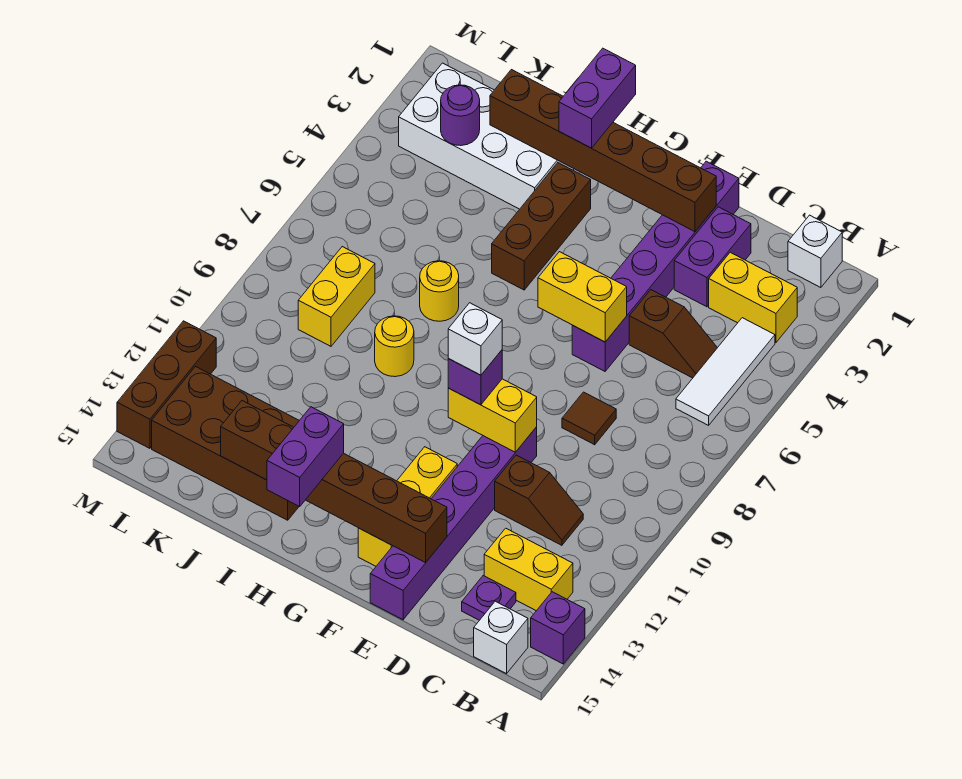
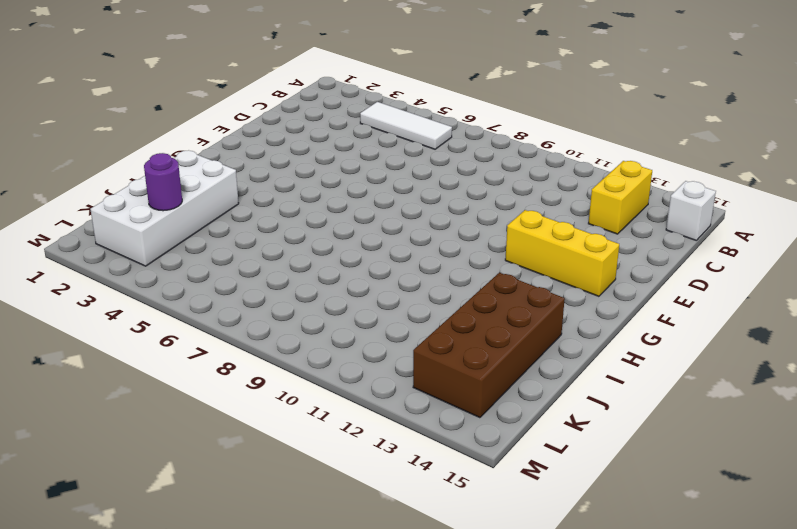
none -> purple 1x1 brick [531,592,585,664]
none -> white 1x1 brick [788,215,842,288]
none -> yellow 1x2 brick [709,252,797,343]
none -> brown 1x2 slope [629,290,717,378]

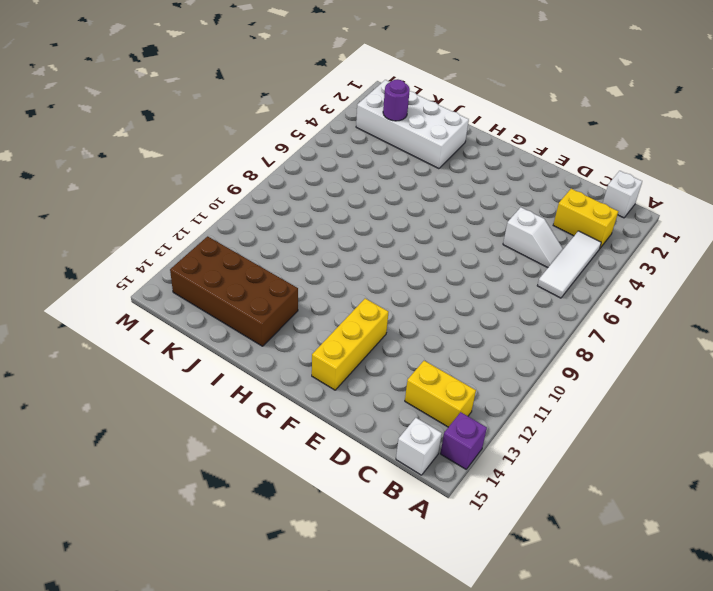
white 1x2 slope [503,207,563,268] -> brown 1x2 slope [629,290,717,378]
none -> brown 1x2 slope [495,455,583,545]
none -> purple 1x1 plate [462,576,516,620]
none -> purple 1x2 brick [674,207,751,307]
none -> brown 1x1 tile [562,392,616,445]

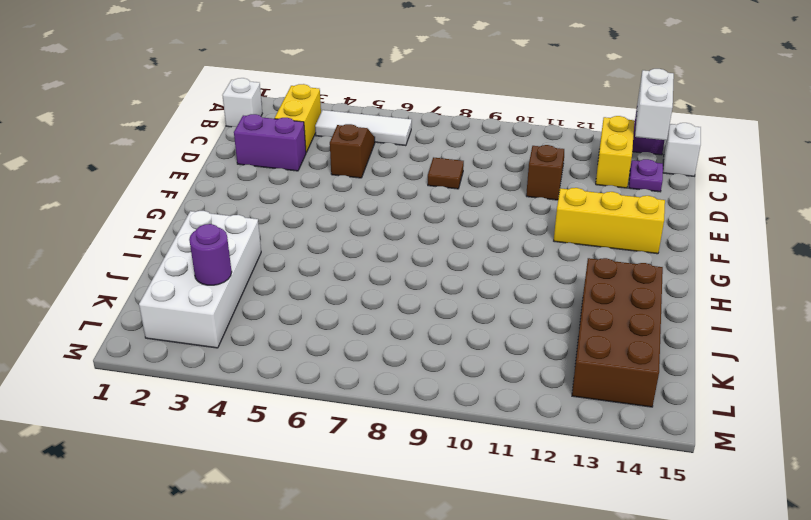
white 1x2 brick [635,69,674,140] -> none
none -> purple 1x6 brick [572,161,739,371]
none -> purple 1x6 brick [370,427,537,620]
none -> brown 1x3 brick [492,163,591,290]
none -> yellow 1x1 round brick [420,261,459,321]

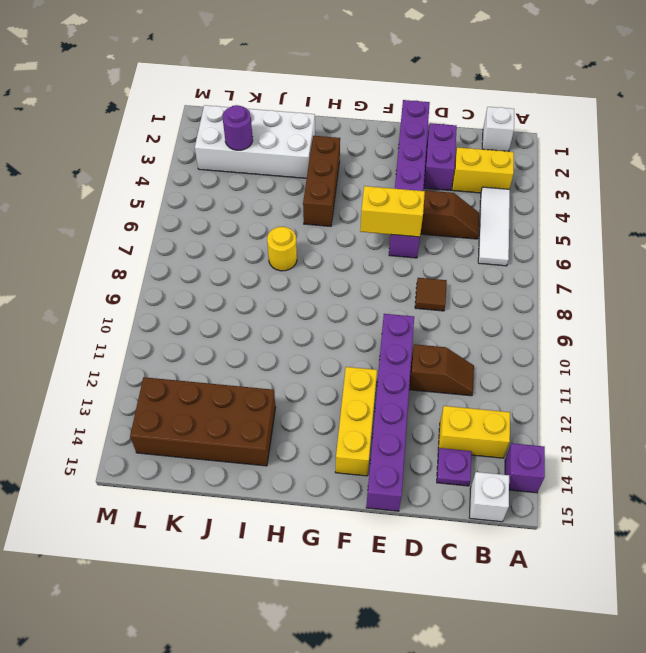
none -> yellow 1x1 round brick [375,316,414,377]
none -> yellow 1x2 brick [298,247,375,346]
none -> brown 1x3 brick [117,321,216,448]
none -> brown 1x6 brick [490,70,716,232]

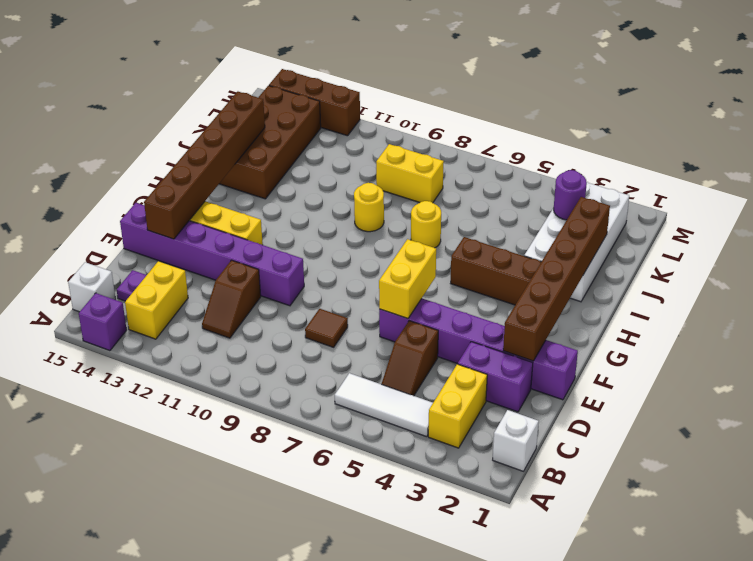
none -> yellow 1x2 brick [448,379,537,452]
none -> purple 1x1 brick [448,350,502,405]
none -> purple 1x2 brick [559,48,636,148]
none -> purple 1x2 brick [267,407,344,507]

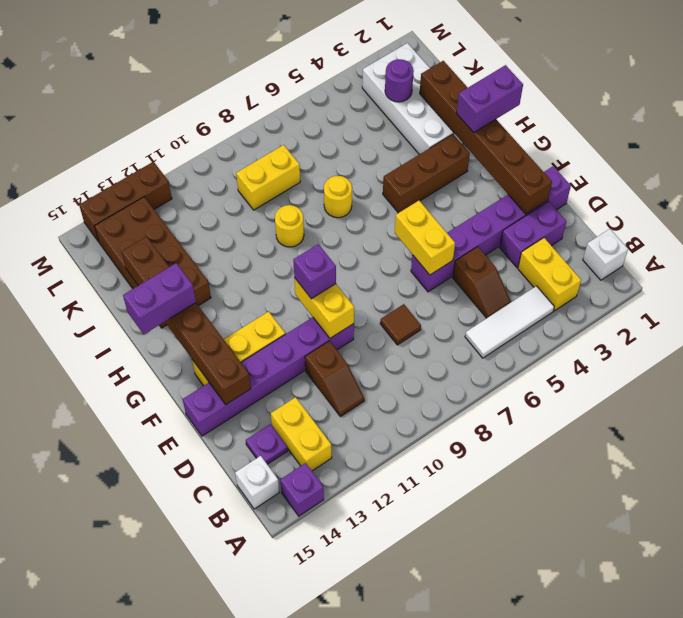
none -> white 1x1 brick [448,303,502,375]

